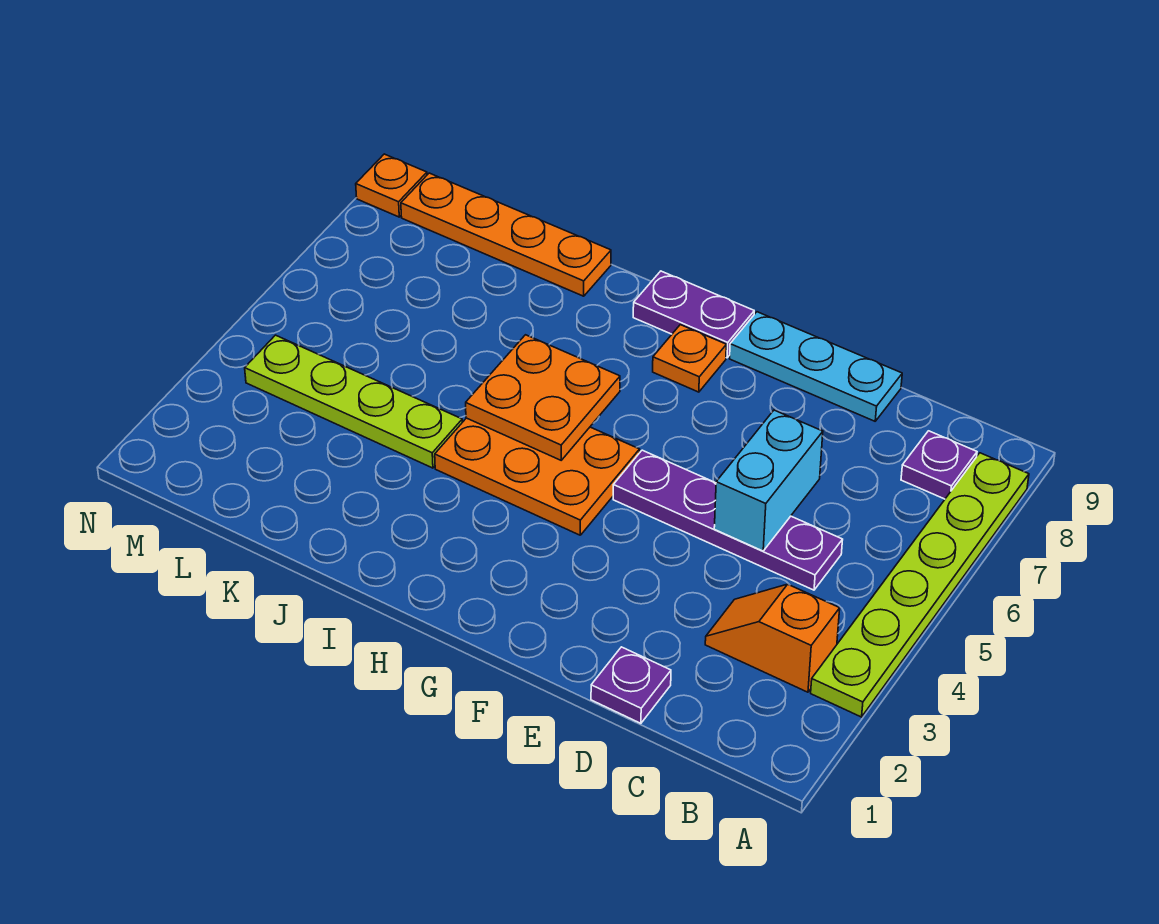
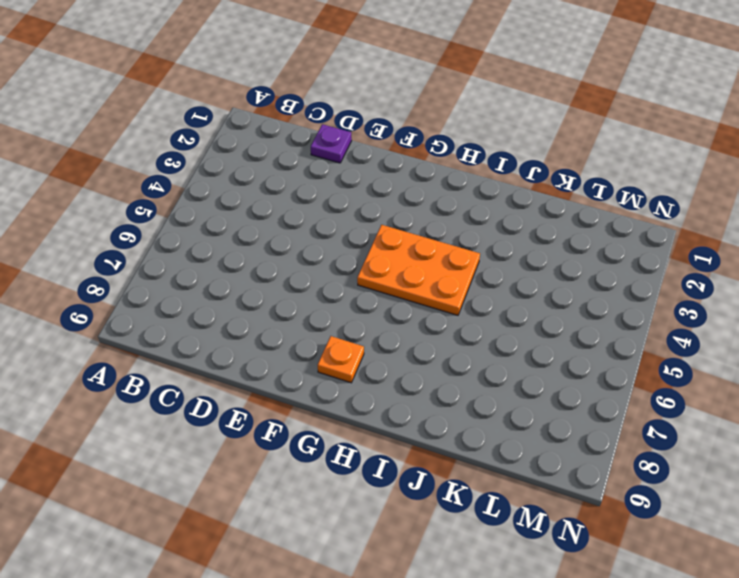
none -> lime 1x6 plate [811,453,1029,717]
none -> orange 1x2 slope [705,584,840,692]
none -> purple 1x1 plate [901,431,977,499]

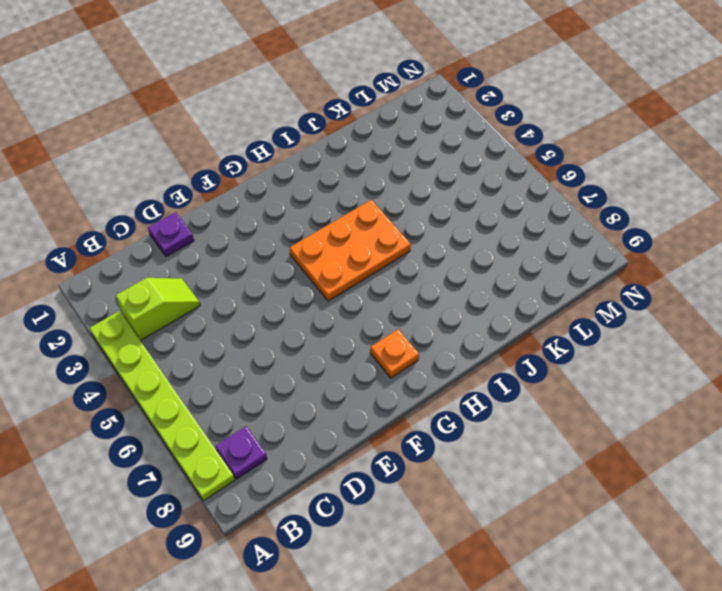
lime 1x2 slope [116,278,200,341] -> orange 1x2 slope [705,584,840,692]
none -> purple 1x4 plate [613,450,843,590]
none -> cyan 1x3 plate [730,312,902,421]
none -> purple 1x2 plate [633,271,754,358]

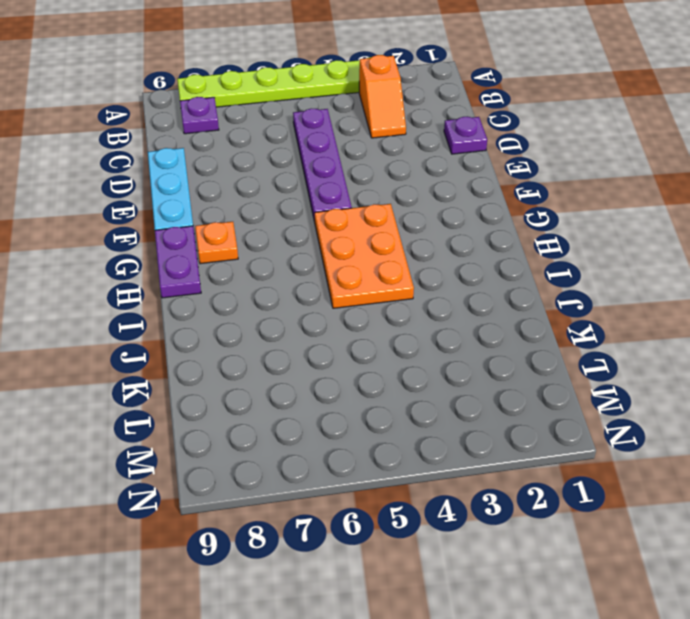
none -> lime 1x4 plate [245,335,462,468]
none -> orange 1x4 plate [401,173,611,296]
none -> orange 1x1 plate [356,154,427,217]

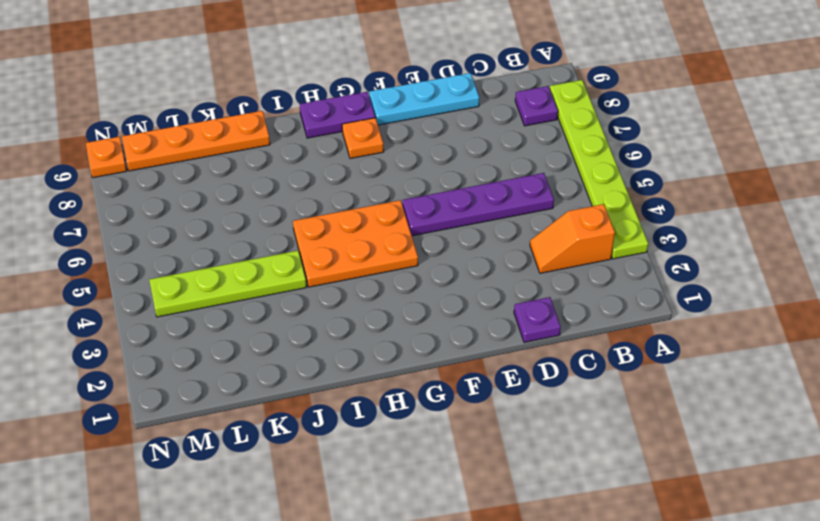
none -> cyan 1x2 brick [714,410,823,551]
none -> orange 2x2 plate [466,335,620,460]

